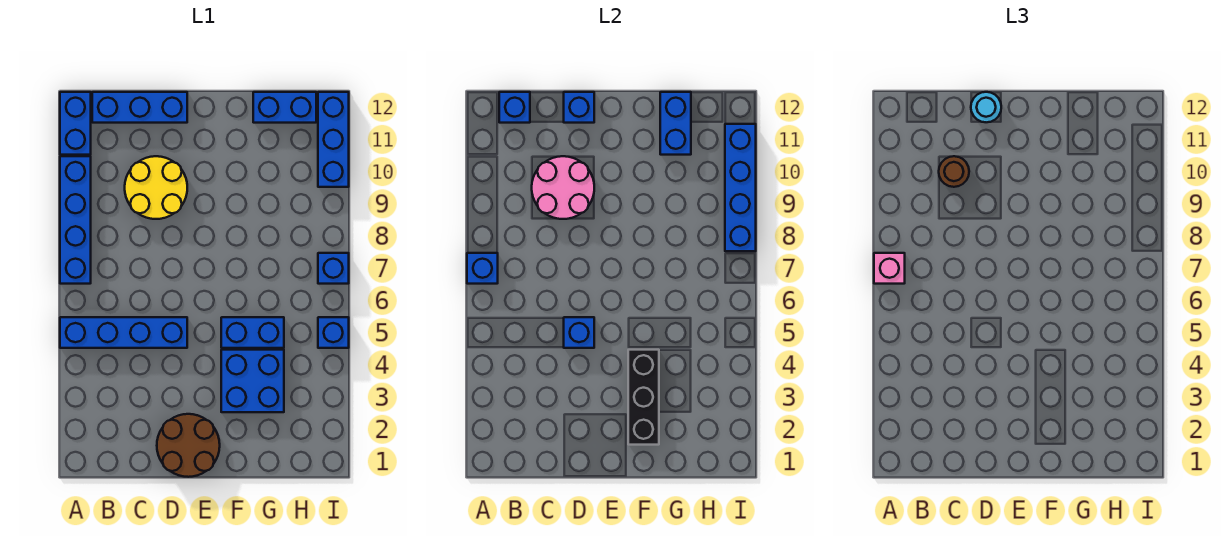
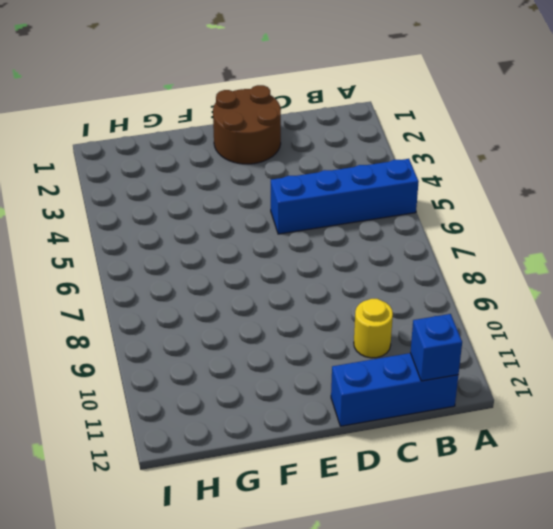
yellow 1x1 round brick [354,299,393,358] -> yellow 2x2 round brick [125,156,187,219]
none -> blue 1x4 brick [60,156,91,284]
none -> blue 1x2 brick [60,92,91,155]
none -> blue 2x2 brick [221,350,284,412]

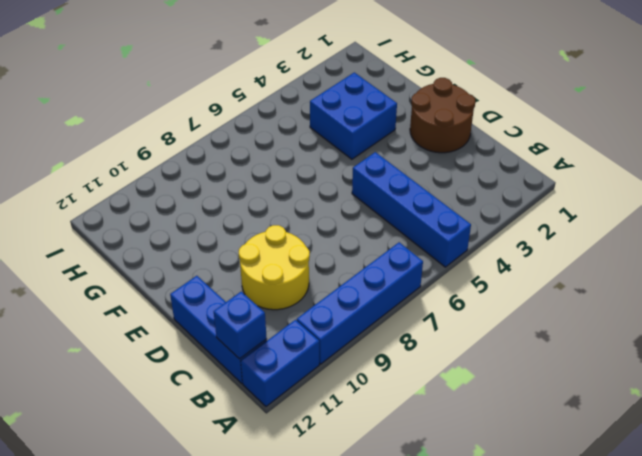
none -> blue 1x2 brick [221,317,284,348]
none -> blue 1x2 brick [253,92,316,123]
none -> blue 1x1 brick [318,317,349,348]

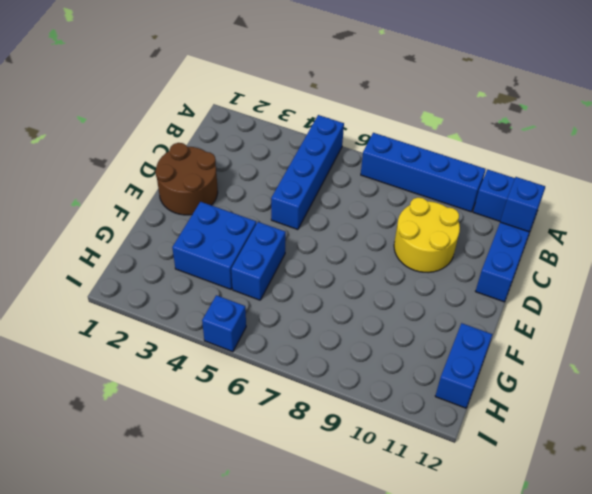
none -> blue 1x1 brick [318,253,349,284]
none -> blue 1x3 brick [318,92,349,187]
none -> blue 1x1 brick [467,253,498,284]

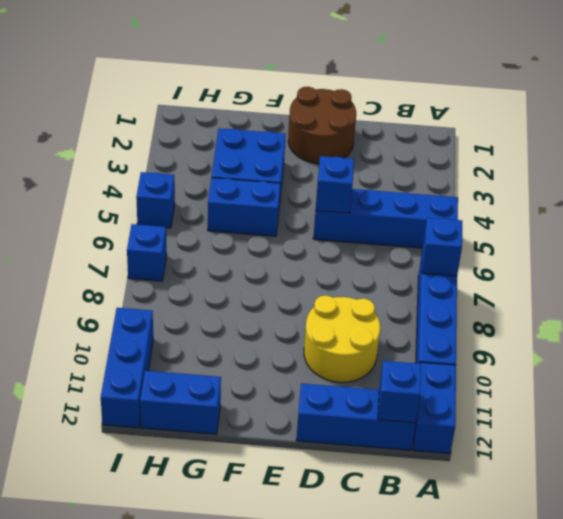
none -> pink 2x2 round brick [532,156,594,219]
none -> blue 1x1 brick [564,92,594,123]
none -> black 1x3 brick [628,350,659,445]

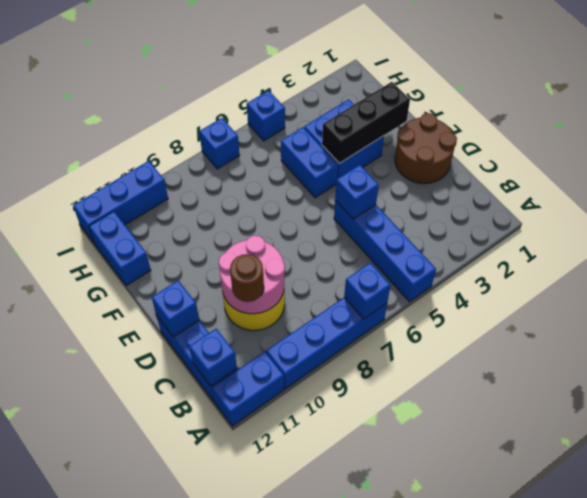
none -> blue 1x2 brick [660,92,691,155]
none -> blue 1x4 brick [725,124,756,251]
none -> pink 1x1 brick [874,253,905,284]

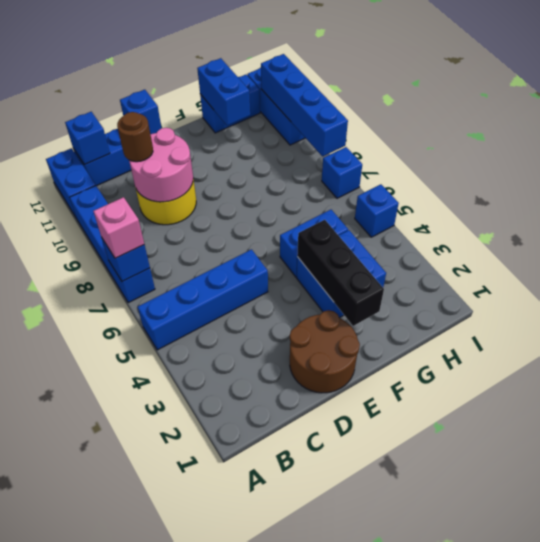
none -> blue 1x1 brick [564,317,594,348]
none -> cyan 1x1 round brick [971,92,1001,122]

